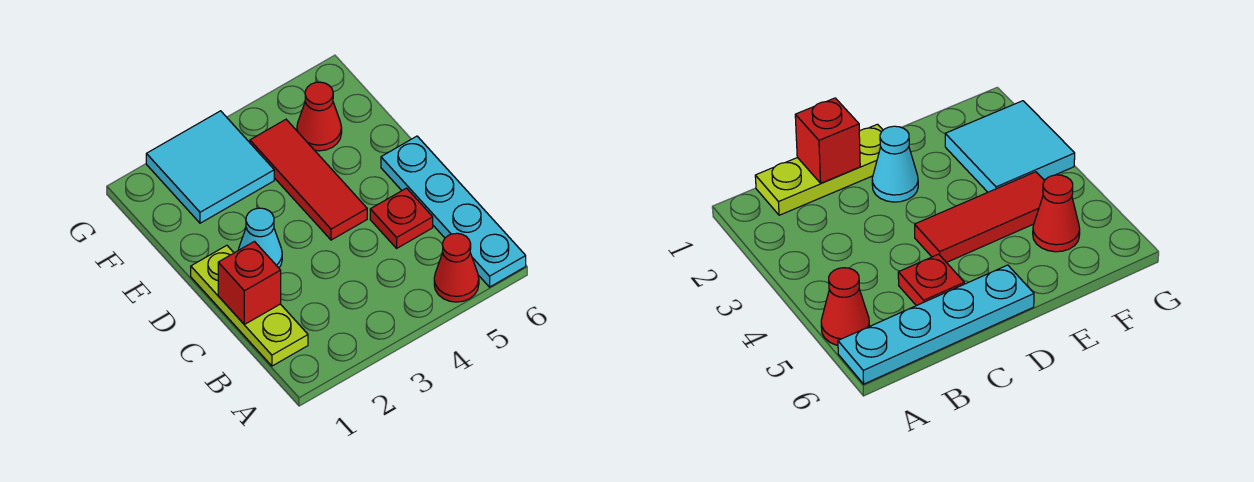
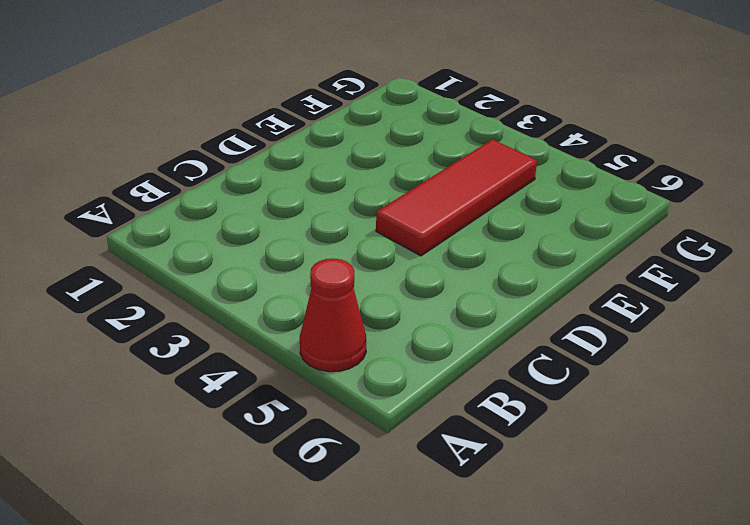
none -> cyan 1x4 plate [381,136,526,287]
none -> lime 1x3 plate [191,245,308,366]

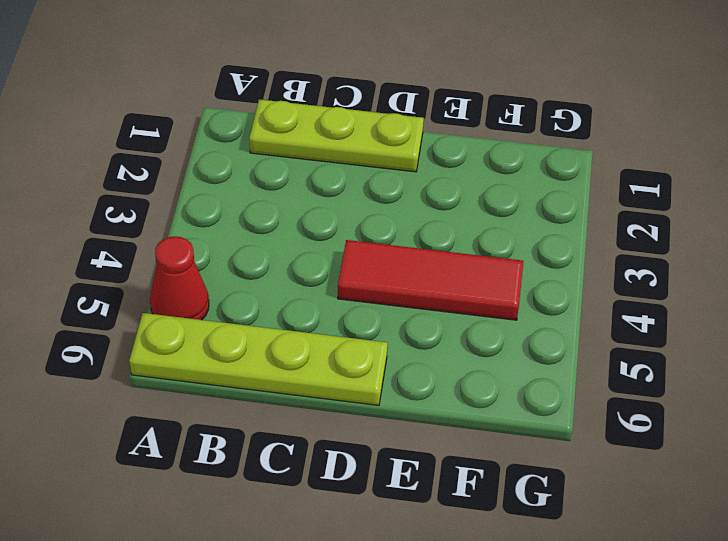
lime 1x4 plate [129,313,388,405] -> cyan 1x4 plate [381,136,526,287]
none -> red 1x1 plate [370,188,433,248]
none -> cyan 1x1 cone [238,208,282,268]

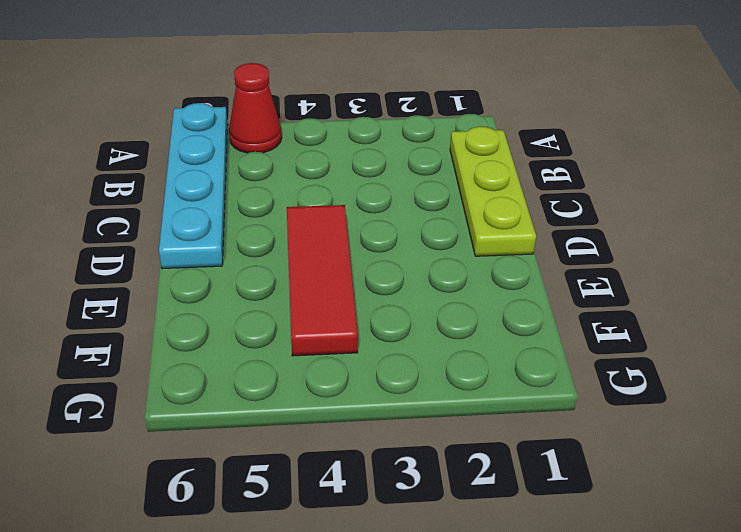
none -> red 1x1 plate [370,188,433,248]
none -> cyan 1x1 cone [238,208,282,268]

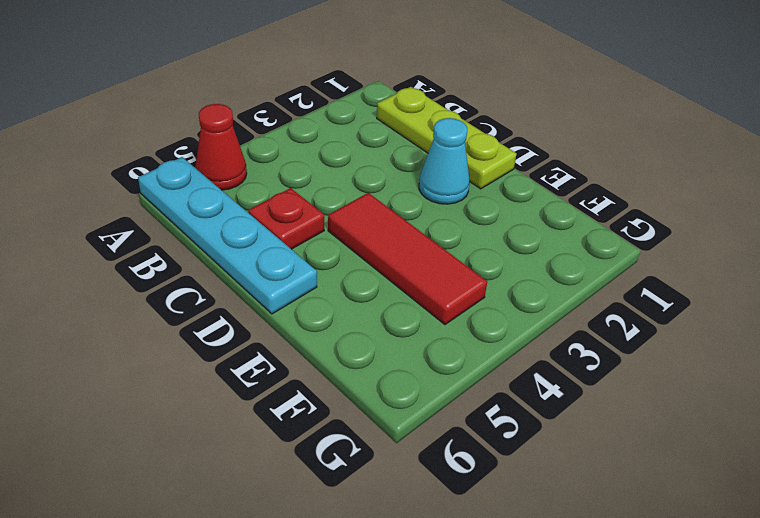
none -> cyan 2x2 tile [146,111,274,223]
none -> red 1x1 cone [297,82,342,151]

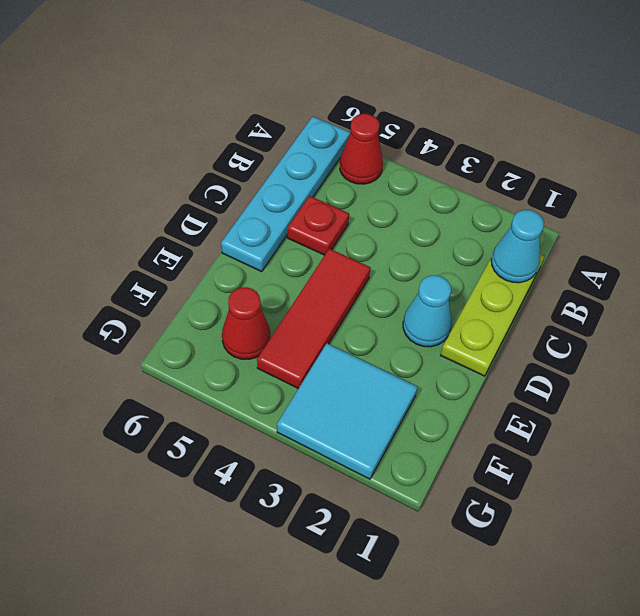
cyan 1x1 cone [491,210,544,283] -> none
none -> red 1x1 brick [218,241,281,324]

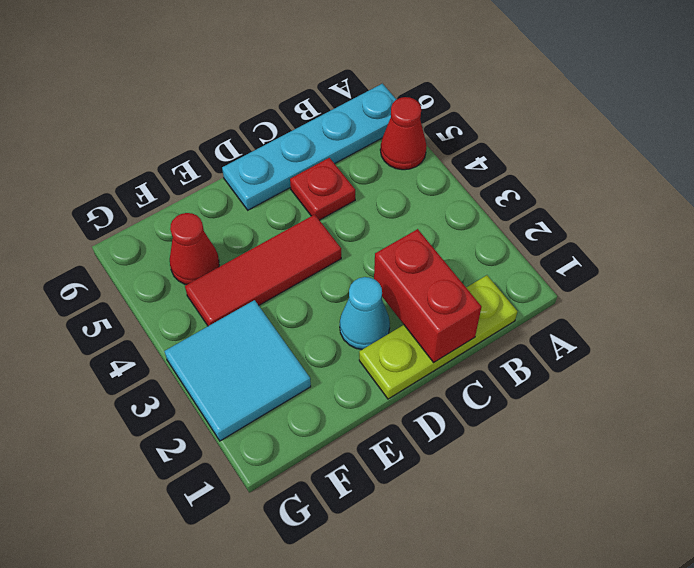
red 1x2 brick [374,229,481,363] -> red 1x1 brick [218,241,281,324]

